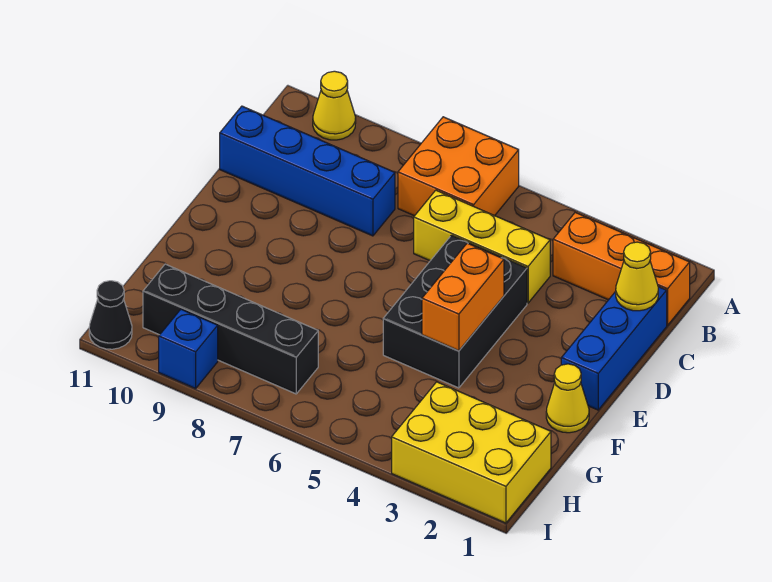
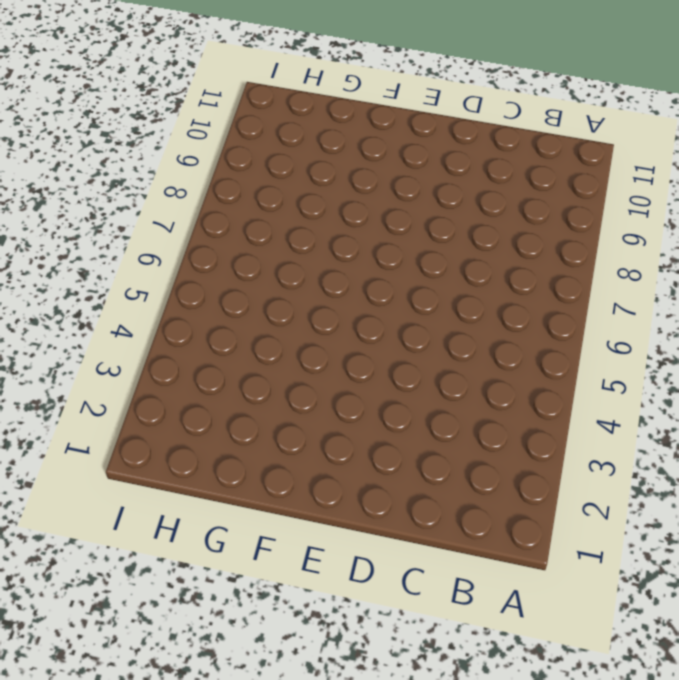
none -> orange 2x2 brick [398,117,519,216]
none -> yellow 1x1 cone [313,71,356,140]
none -> orange 1x3 brick [553,212,690,325]

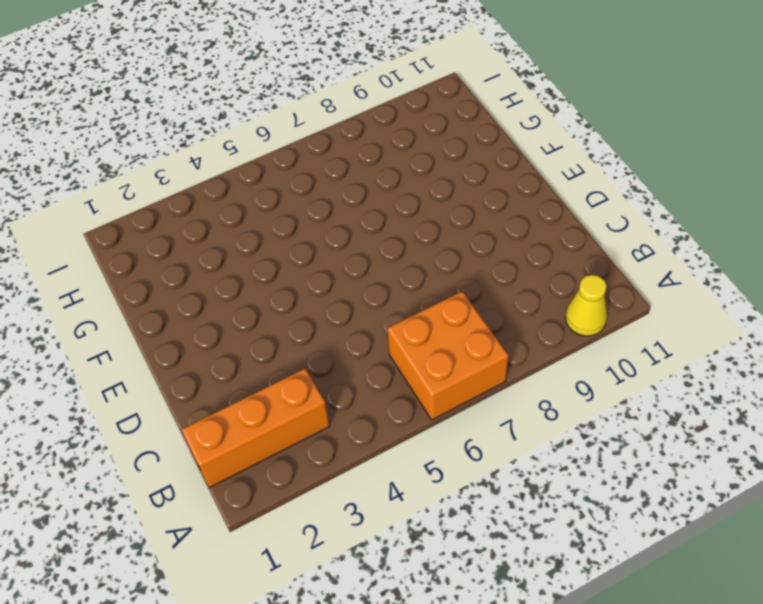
none -> blue 1x3 brick [561,287,667,410]
none -> yellow 1x3 brick [414,190,550,303]
none -> blue 1x4 brick [220,106,395,236]

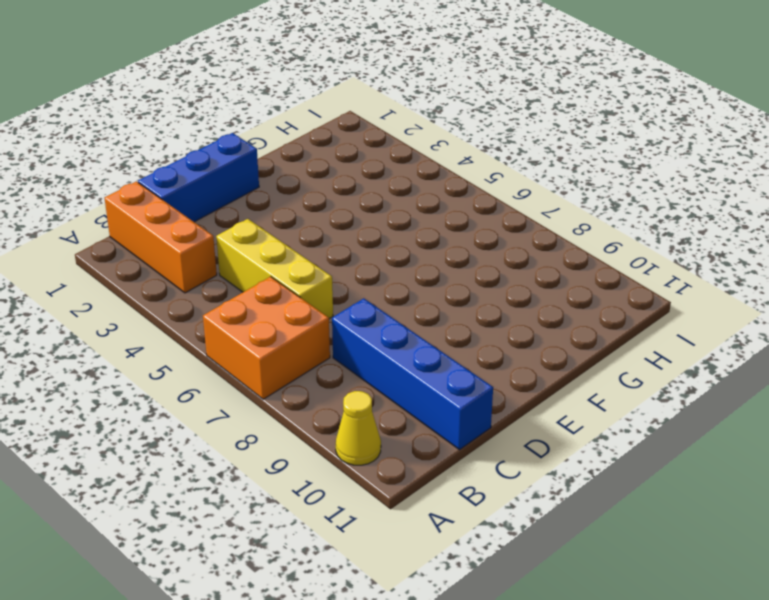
none -> black 2x3 brick [383,235,527,388]
none -> yellow 1x1 cone [546,364,589,433]
none -> yellow 2x3 brick [392,382,551,523]

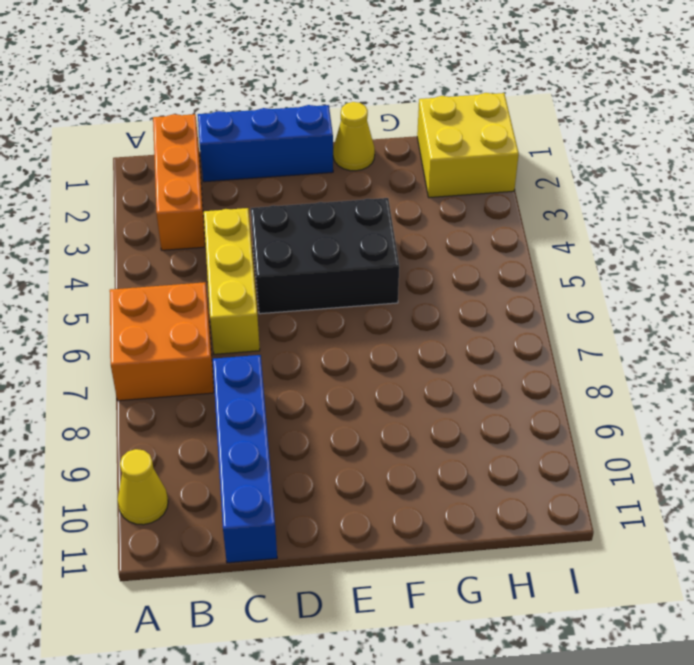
yellow 2x2 brick [417,93,519,198] -> yellow 2x3 brick [392,382,551,523]
none -> black 1x4 brick [143,264,318,394]
none -> blue 1x1 brick [159,309,218,389]
none -> black 1x1 cone [89,281,132,349]

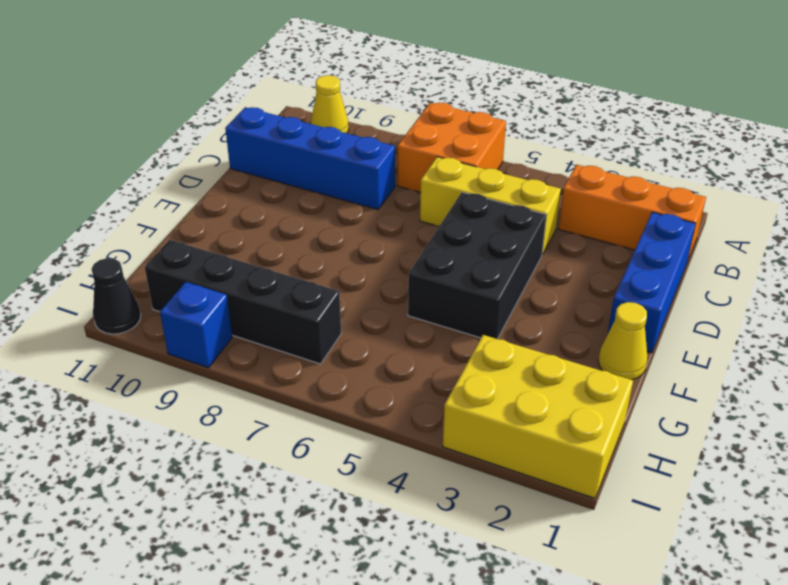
none -> yellow 1x1 cone [616,242,658,311]
none -> orange 1x2 brick [422,243,504,351]

